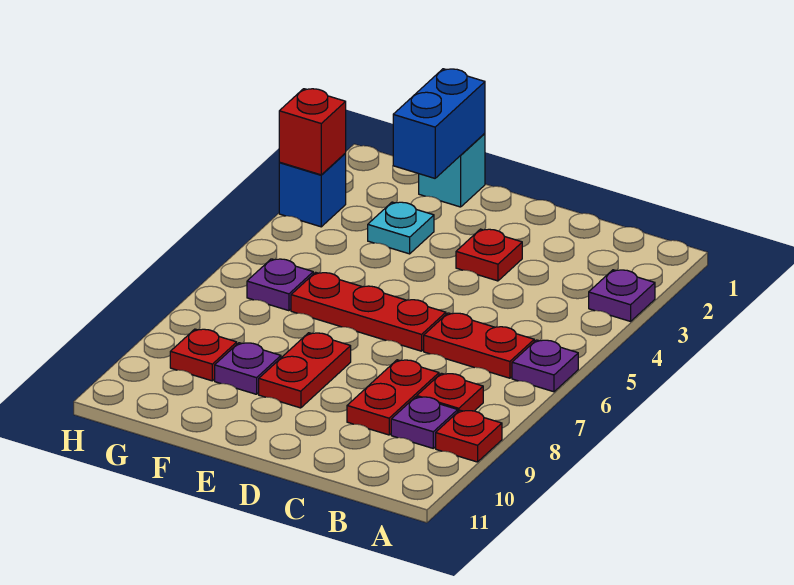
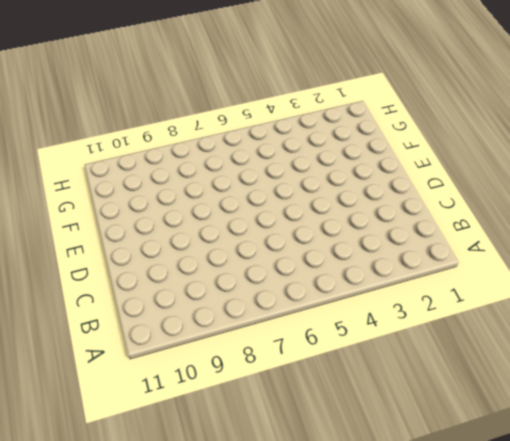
none -> purple 1x1 plate [589,270,655,321]
none -> purple 1x1 plate [512,340,578,392]
none -> red 1x1 plate [436,410,502,462]

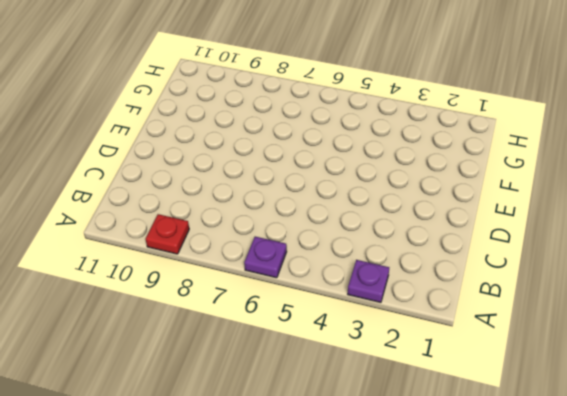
none -> red 1x2 plate [424,313,534,378]
none -> red 1x1 plate [417,373,483,411]
none -> purple 1x1 plate [391,397,458,448]

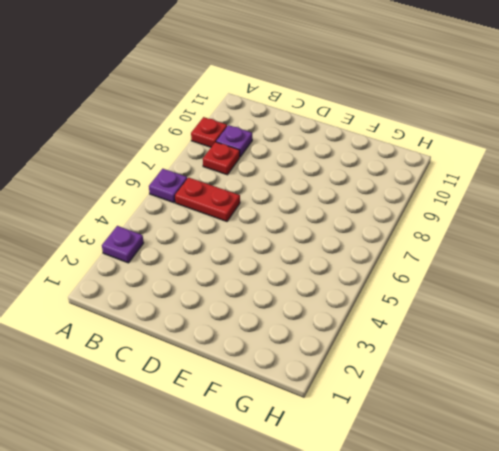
none -> red 1x2 plate [347,360,439,435]
none -> red 1x1 plate [456,229,522,281]
none -> red 1x3 plate [291,272,446,351]

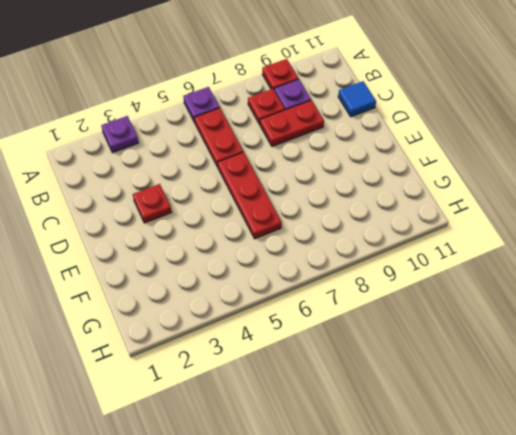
blue 1x1 tile [338,81,376,117] -> none
none -> red 1x2 plate [259,333,351,408]
none -> cyan 1x1 brick [419,133,485,207]
none -> cyan 1x1 plate [368,202,434,254]

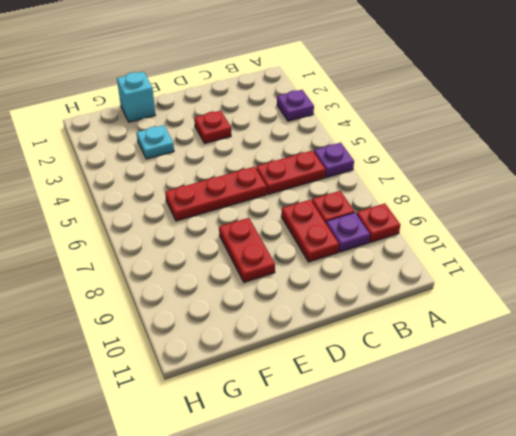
none -> purple 1x1 plate [215,343,281,394]
none -> purple 1x1 plate [247,259,313,311]
none -> red 1x1 plate [170,329,237,381]

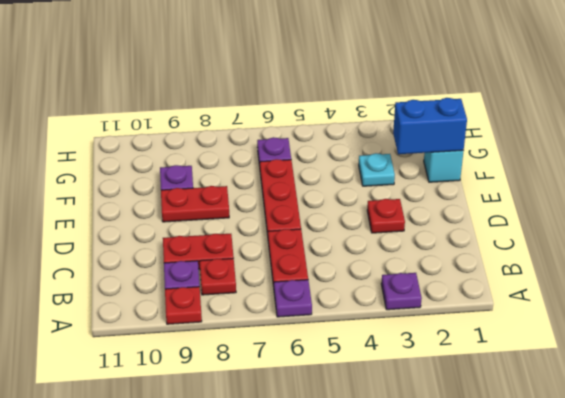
none -> red 1x1 plate [170,329,237,381]
none -> blue 1x1 brick [279,154,346,227]
none -> red 1x1 brick [279,89,346,175]

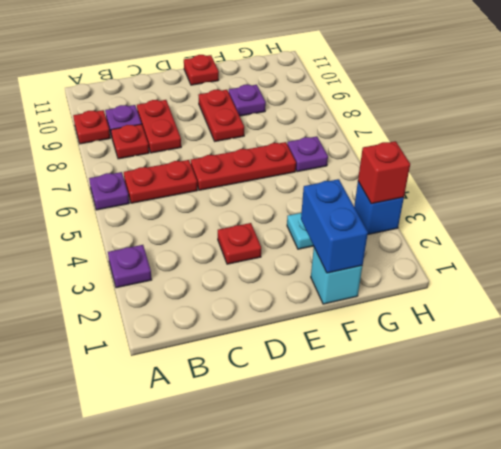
red 1x1 plate [184,55,219,85] -> red 1x1 plate moved to [170,329,237,381]

